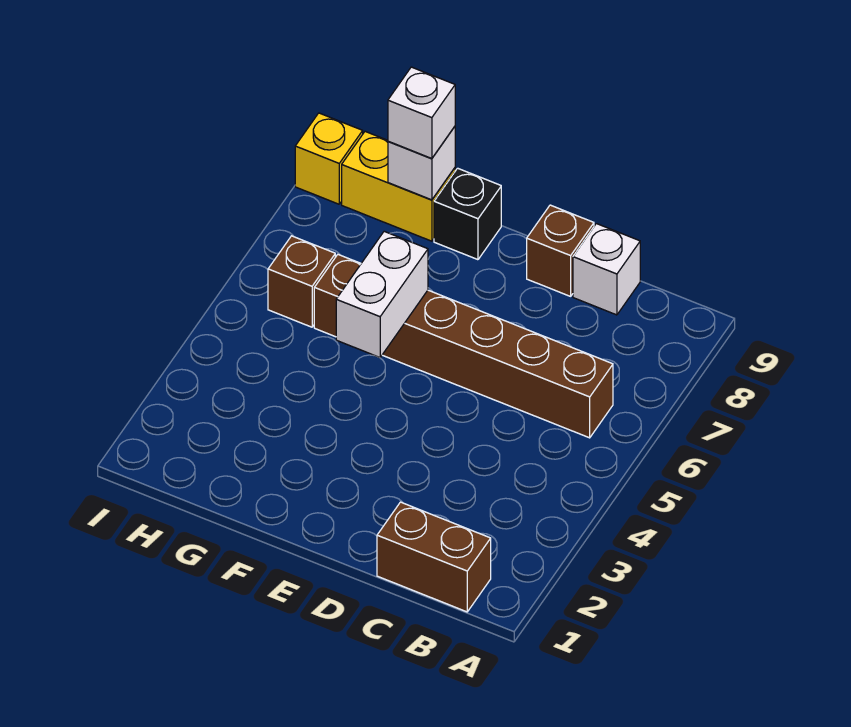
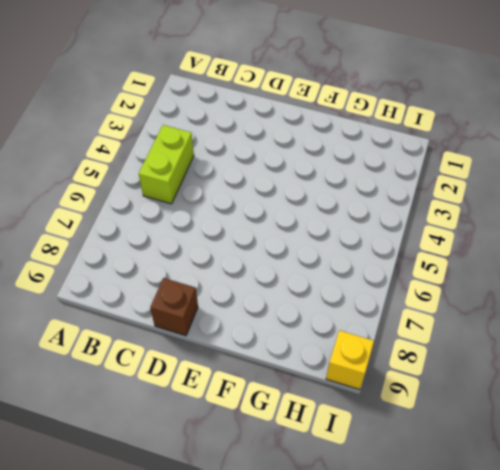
lime 1x2 brick [139,125,194,204] -> none
none -> brown 1x2 brick [377,502,491,612]
none -> brown 1x6 brick [314,255,613,438]

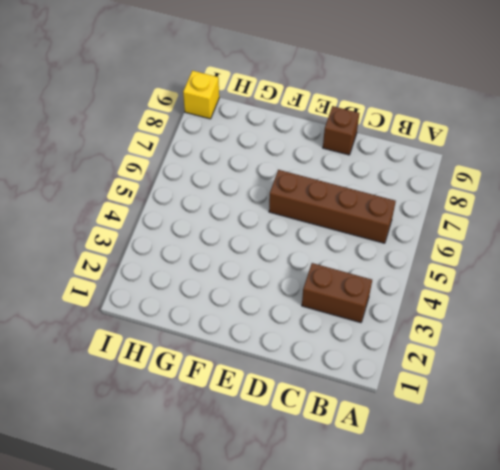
brown 1x2 brick [302,263,372,323] -> brown 1x2 brick moved to [377,502,491,612]
brown 1x4 brick [269,170,396,243] -> brown 1x6 brick [314,255,613,438]
none -> white 1x1 brick [573,224,640,315]
none -> black 1x1 brick [434,168,501,260]

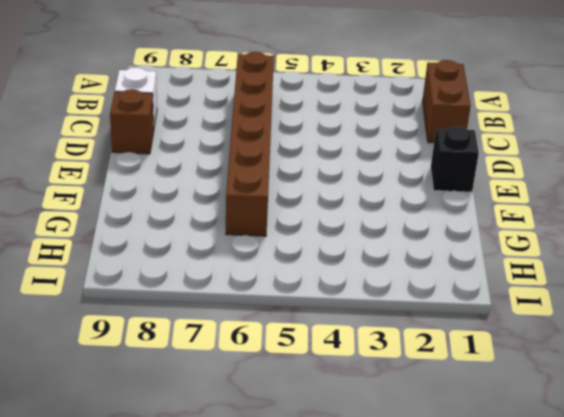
black 1x1 brick [431,126,479,192] -> black 1x1 brick moved to [434,168,501,260]
none -> yellow 1x2 brick [342,132,455,241]
none -> brown 1x1 brick [268,236,335,327]

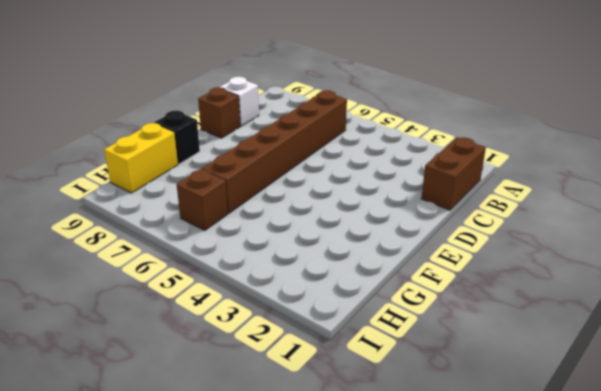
none -> yellow 1x1 brick [295,113,363,204]
none -> white 1x2 brick [336,231,428,358]

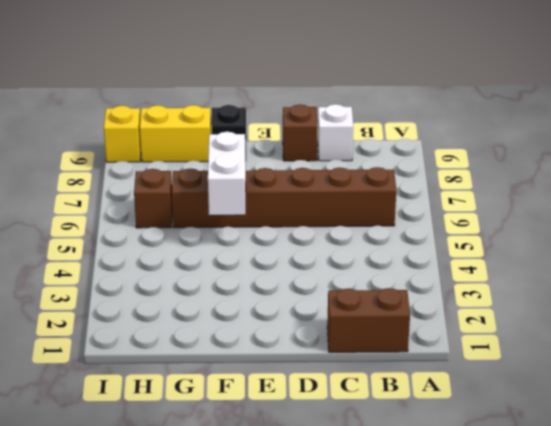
none -> white 1x1 brick [388,127,455,200]
none -> white 1x1 brick [388,67,455,158]

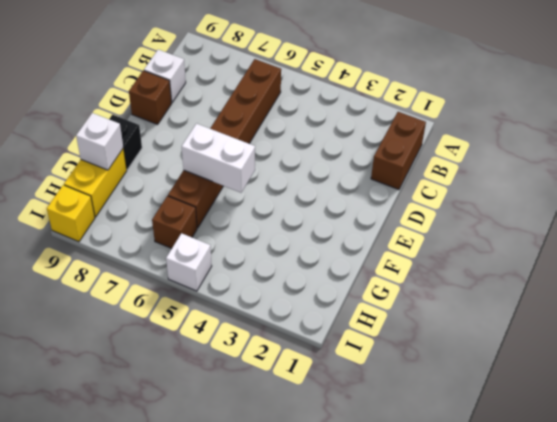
white 1x1 brick [166,233,212,291] -> white 1x1 brick moved to [388,67,455,158]

